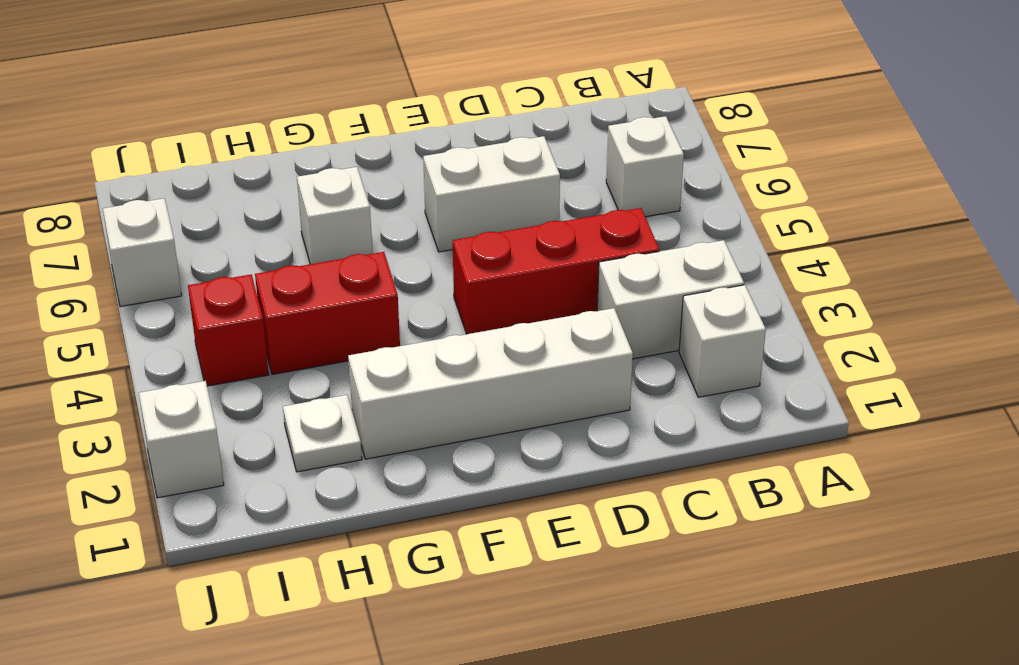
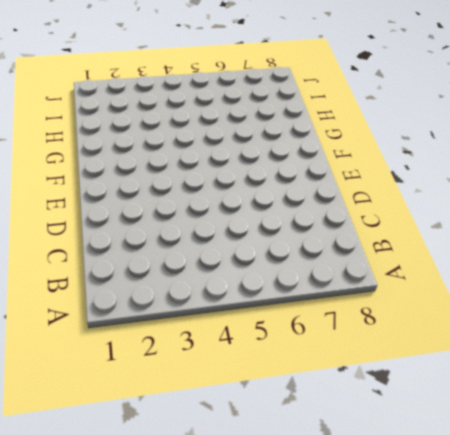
none -> white 1x1 brick [679,285,766,397]
none -> white 1x2 brick [597,240,744,359]
none -> white 1x1 brick [606,116,684,217]

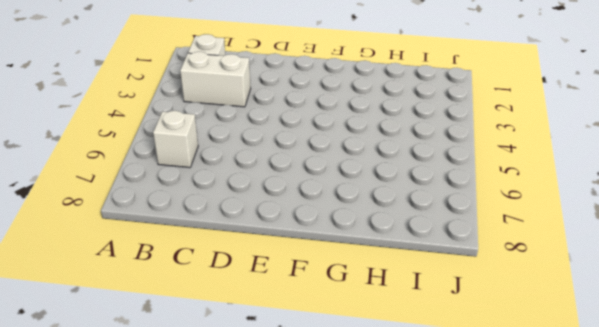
none -> red 1x3 brick [453,208,659,334]
none -> white 1x4 brick [348,308,633,459]
none -> white 1x2 brick [423,136,560,252]

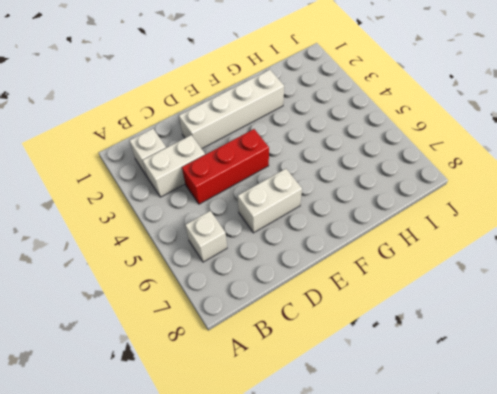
none -> red 1x2 brick [255,252,400,374]
none -> white 1x1 brick [297,167,372,264]
none -> white 1x1 plate [283,395,362,472]

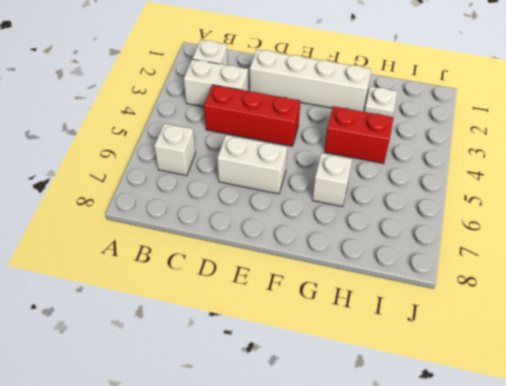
none -> red 1x1 brick [188,274,269,386]
none -> white 1x1 brick [139,381,224,498]
none -> white 1x1 brick [103,198,182,307]

